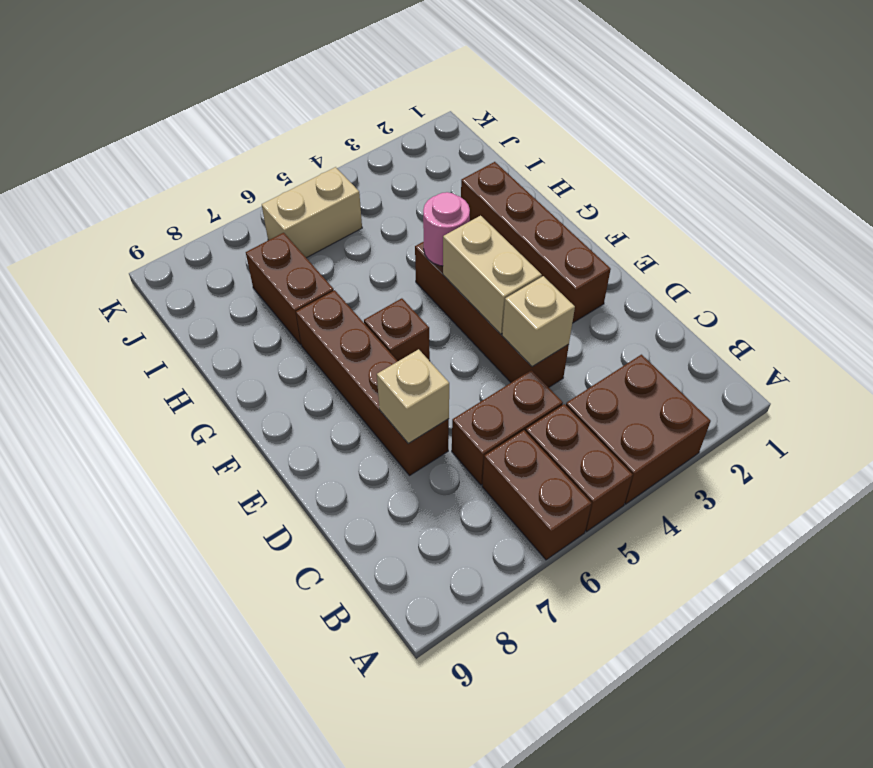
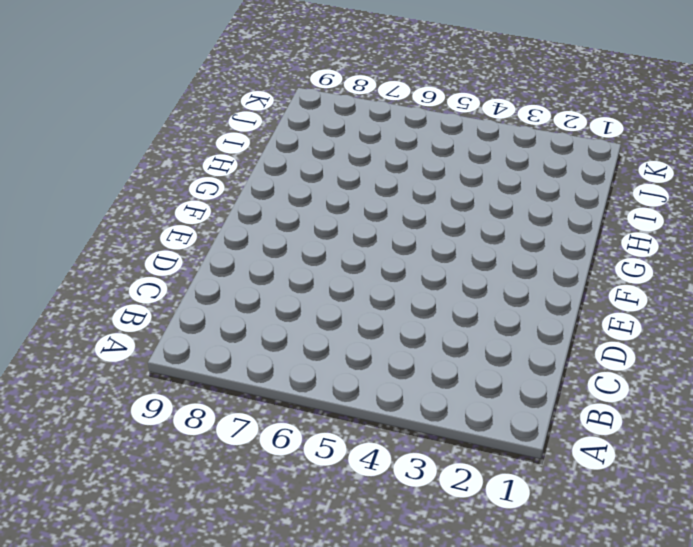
none -> brown 2x2 brick [566,355,711,504]
none -> brown 1x2 brick [526,404,633,531]
none -> brown 1x2 brick [482,430,592,560]

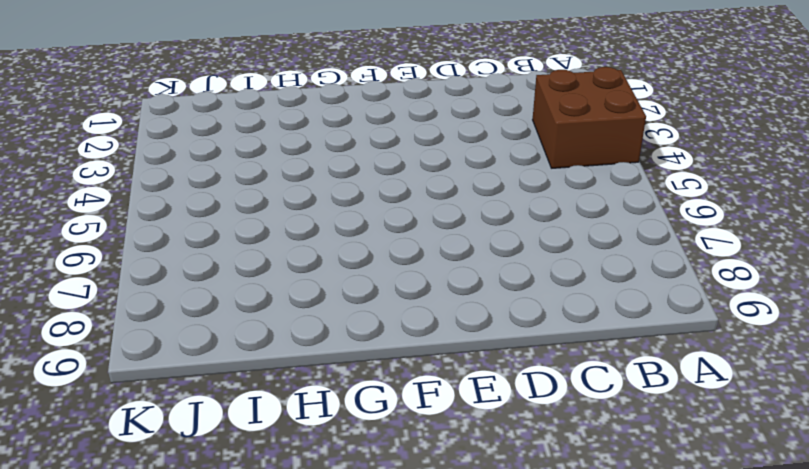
none -> brown 1x2 brick [526,404,633,531]
none -> brown 1x2 brick [482,430,592,560]
none -> brown 1x2 brick [452,370,563,485]

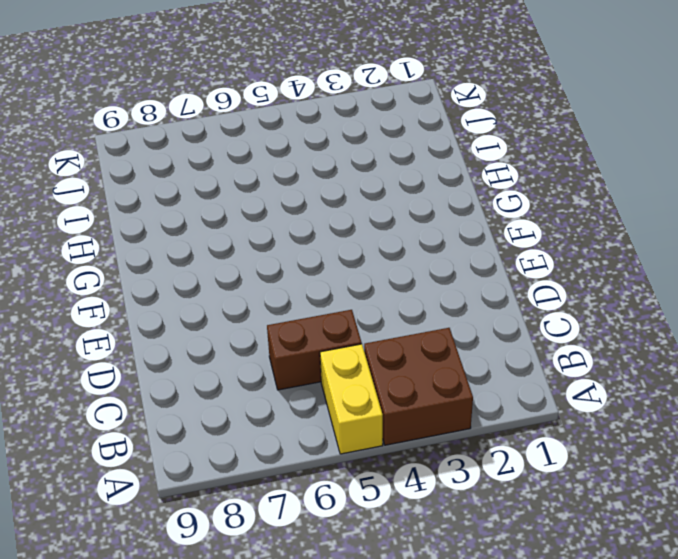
yellow 1x2 brick [320,344,383,454] -> brown 1x2 brick [526,404,633,531]
none -> brown 1x2 brick [482,430,592,560]
none -> brown 1x4 brick [415,242,569,387]
none -> brown 1x4 brick [296,290,449,475]

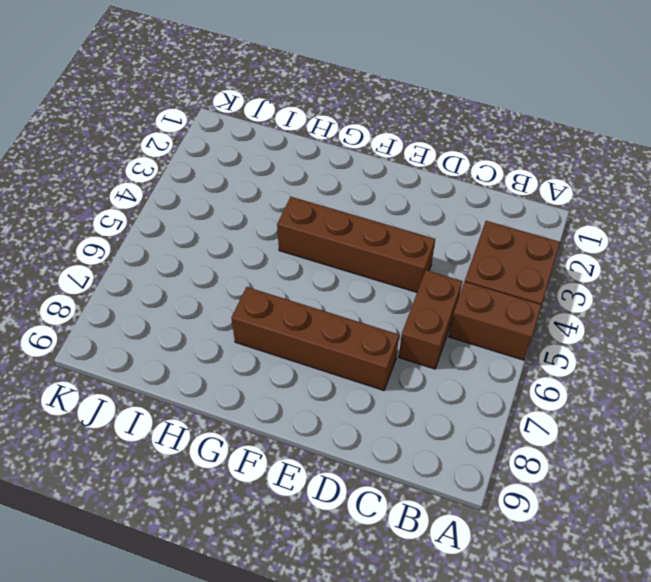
none -> brown 1x2 brick [482,430,592,560]
none -> brown 1x4 brick [461,162,611,323]
none -> brown 1x1 brick [364,298,430,361]

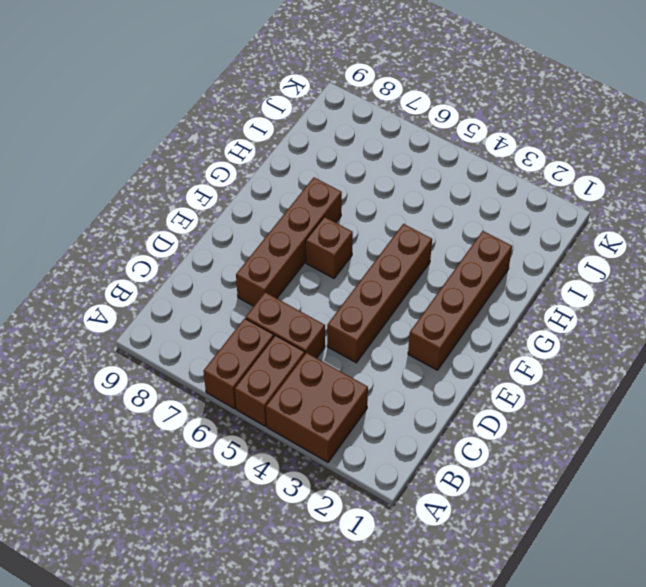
none -> brown 1x2 brick [246,233,334,345]
none -> tan 1x2 brick [262,167,362,258]
none -> tan 1x1 brick [502,276,575,367]

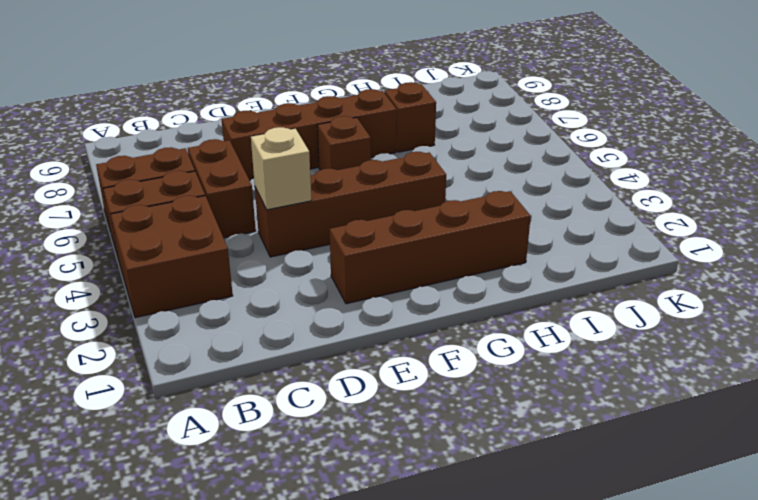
brown 1x1 brick [384,82,436,152] -> brown 1x2 brick [246,233,334,345]
none -> tan 1x2 brick [262,167,362,258]
none -> tan 1x1 brick [377,349,449,444]
none -> tan 1x2 brick [443,216,542,334]

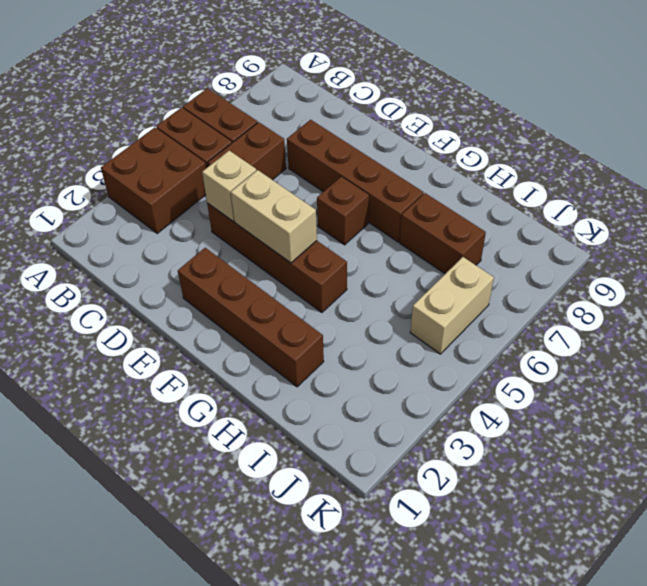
none -> tan 1x1 brick [377,349,449,444]
none -> pink 1x1 round brick [423,192,470,266]

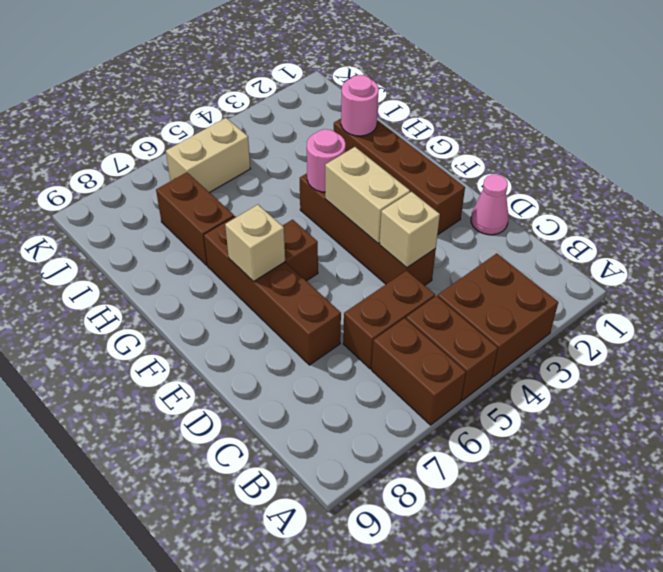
pink 1x1 cone [471,174,509,235] -> none
tan 1x1 brick [225,205,285,282] -> tan 1x1 brick moved to [377,349,449,444]
pink 1x1 round brick [341,75,379,136] -> none

